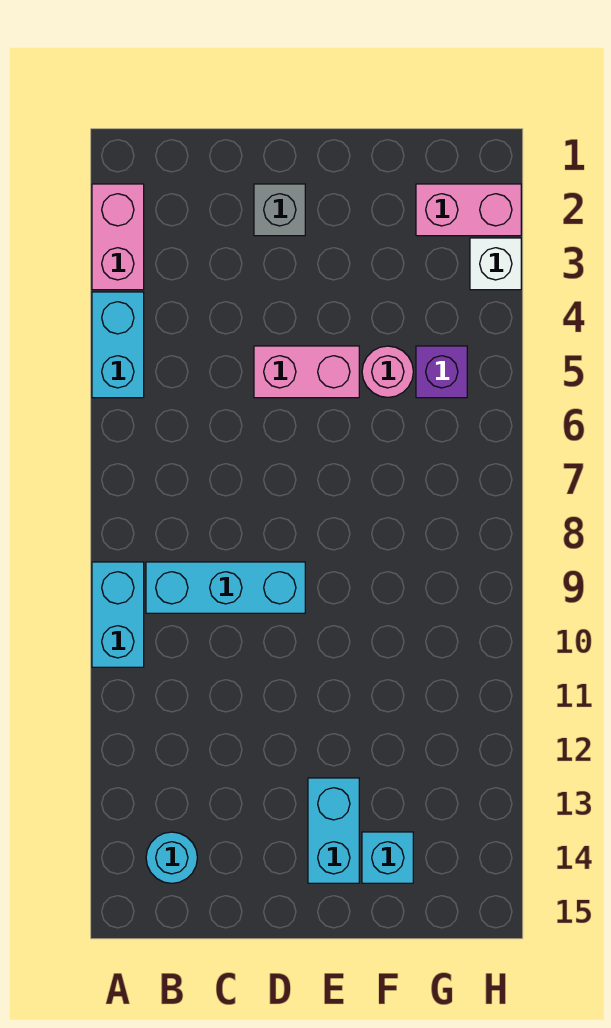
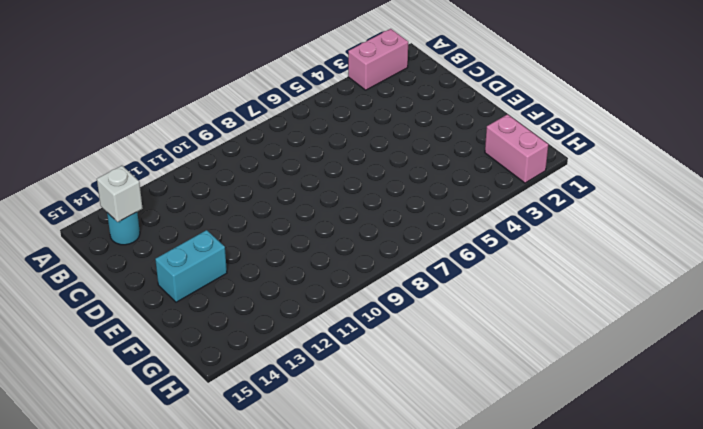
white 1x1 brick [97,166,143,222] -> white 1x1 brick moved to [470,238,521,290]
none -> cyan 1x2 brick [92,292,144,398]
none -> cyan 1x2 brick [92,562,144,667]
none -> cyan 1x3 brick [146,562,305,613]

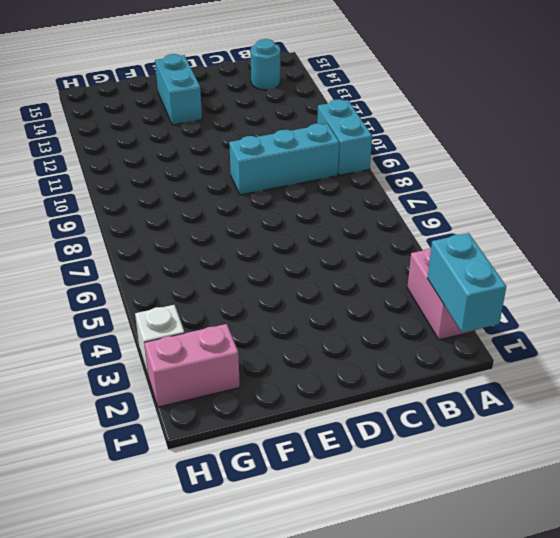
cyan 1x2 brick [427,233,506,333] -> cyan 1x2 brick moved to [92,292,144,398]
none -> grey 1x1 brick [254,184,305,236]
none -> pink 1x2 brick [254,346,359,398]
none -> pink 1x1 round brick [362,346,413,397]

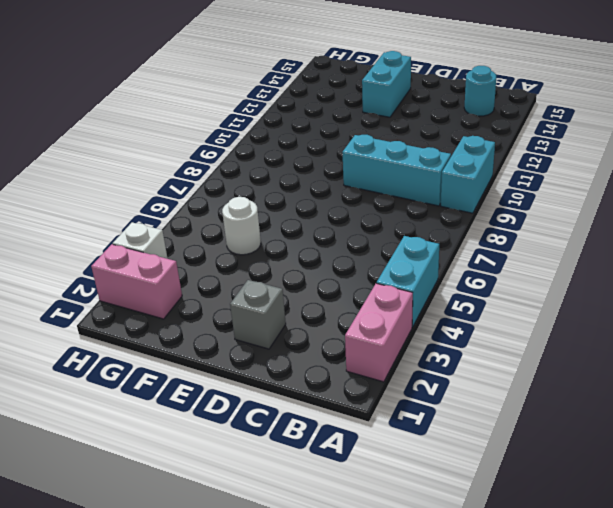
white 1x1 round brick [222,197,261,255] -> pink 1x1 round brick [362,346,413,397]
none -> pink 1x2 brick [254,346,359,398]
none -> cyan 1x1 brick [362,832,413,883]
none -> purple 1x1 brick [416,346,467,398]

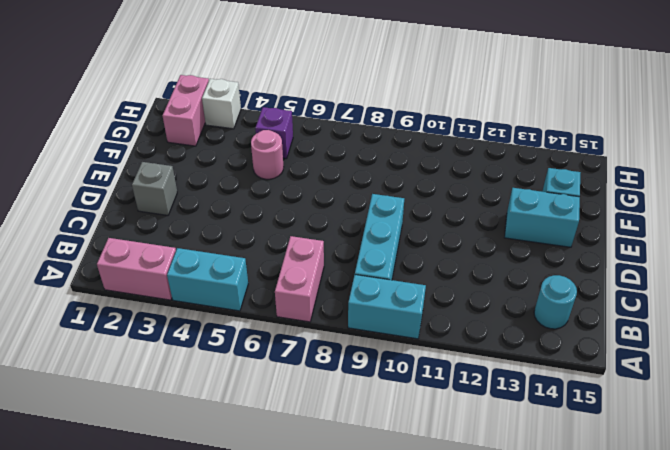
pink 1x2 brick [275,236,324,322] -> pink 1x2 brick moved to [254,346,359,398]

